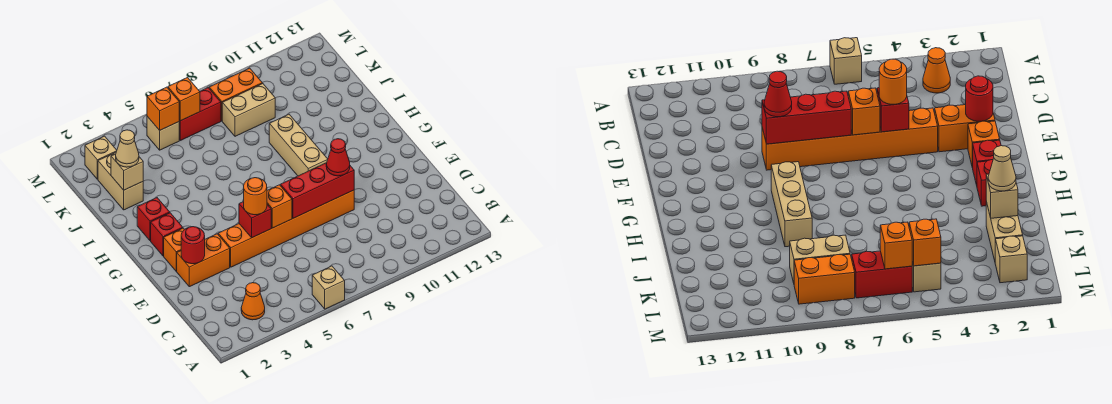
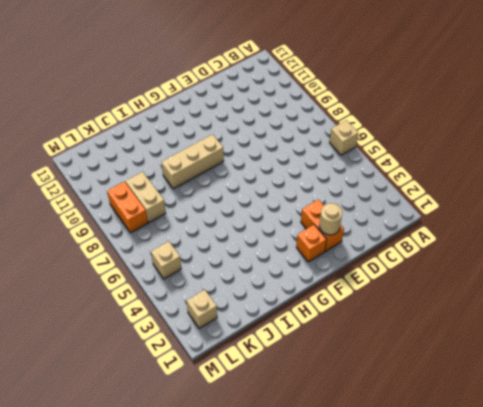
tan 1x1 round brick [319,203,342,235] -> red 1x1 round brick [181,227,205,264]
none -> orange 1x1 cone [241,283,265,320]
none -> orange 1x6 brick [218,190,354,267]
none -> red 1x1 brick [151,213,183,256]

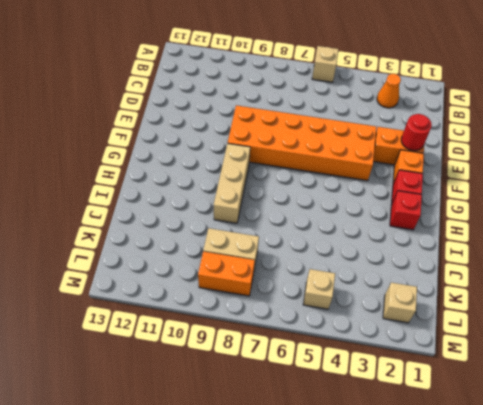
orange 2x6 brick [228,105,376,181] -> orange 1x6 brick [218,190,354,267]
none -> tan 1x2 brick [98,152,143,210]
none -> red 1x2 brick [179,88,221,140]
none -> red 1x1 brick [239,202,271,238]

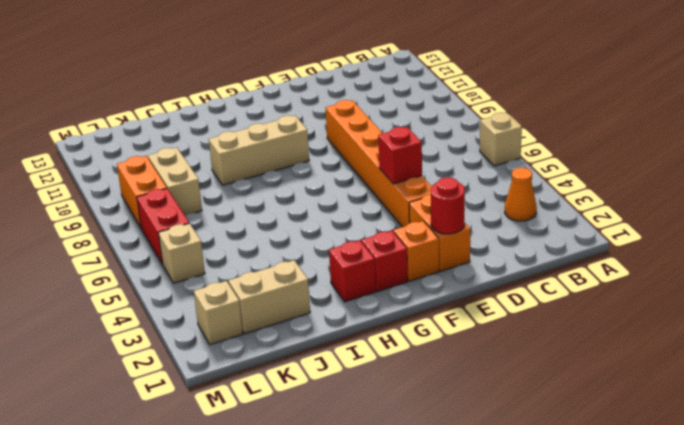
none -> orange 1x1 brick [267,185,292,228]
none -> red 1x3 brick [281,163,354,218]
none -> tan 1x1 brick [111,154,143,190]

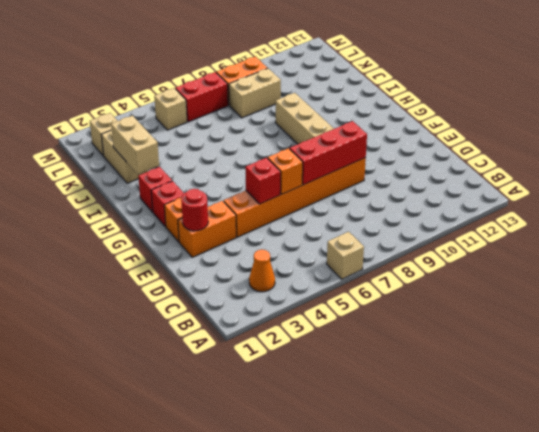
tan 1x2 brick [111,116,159,174] -> tan 1x1 brick [111,154,143,190]
none -> orange 1x1 brick [147,87,179,130]
none -> orange 1x1 brick [168,78,200,121]
none -> orange 1x1 round brick [244,178,267,215]

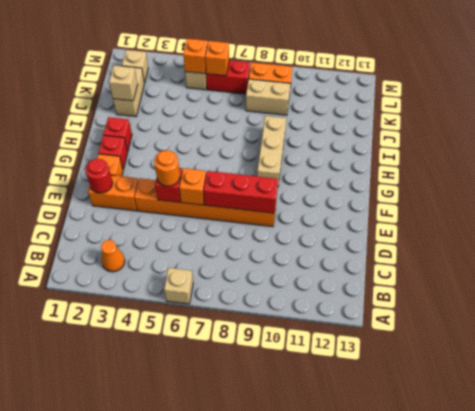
none -> red 1x1 cone [326,139,350,176]
none -> tan 1x1 cone [116,130,139,167]

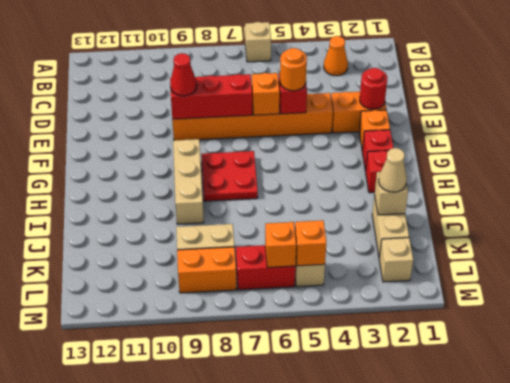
red 2x2 plate [201,151,258,201] -> none

